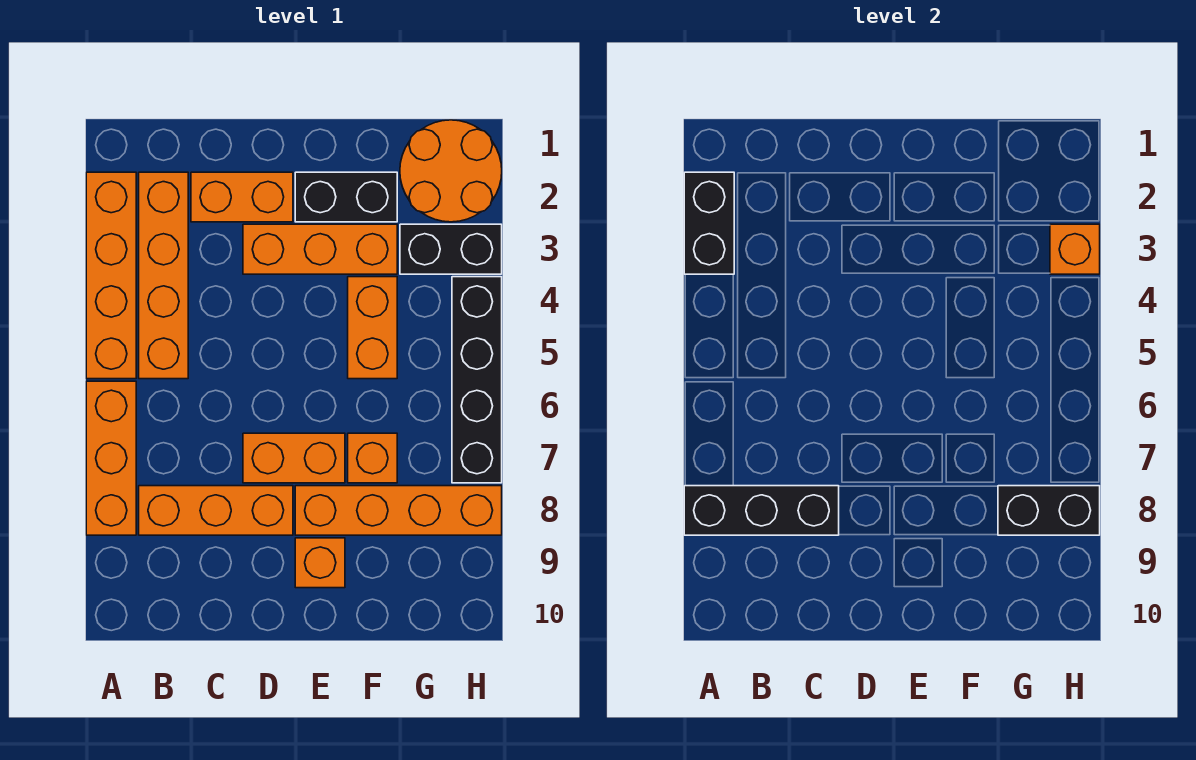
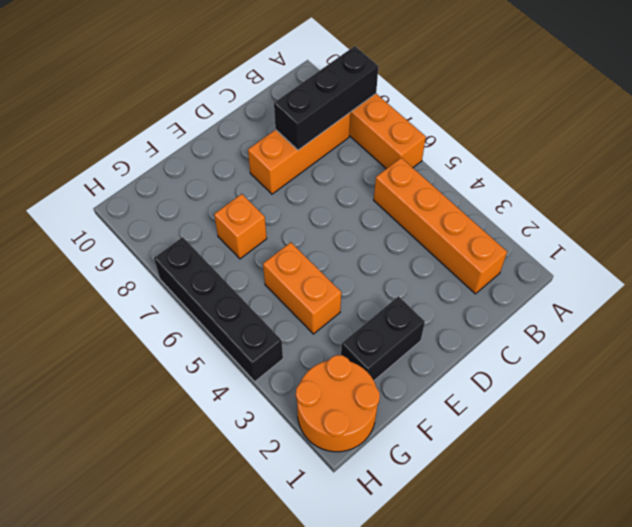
none -> orange 1x4 brick [86,172,136,379]
none -> orange 1x2 brick [191,172,293,222]
none -> orange 1x3 brick [243,224,397,274]

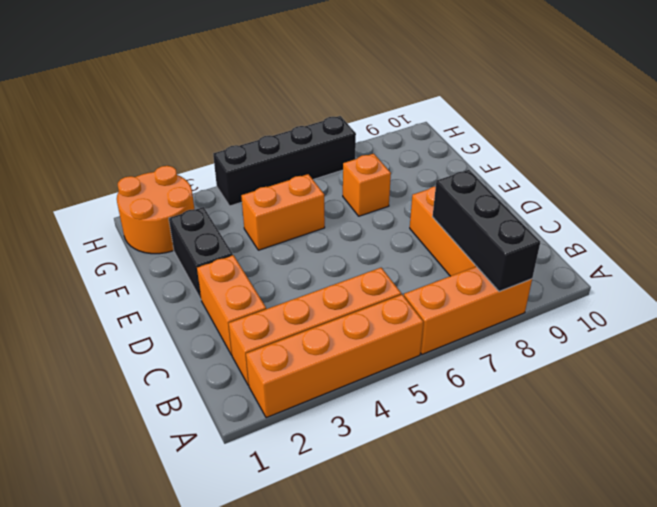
none -> orange 1x3 brick [243,224,397,274]
none -> orange 1x2 brick [243,433,345,483]
none -> orange 1x4 brick [295,486,502,535]

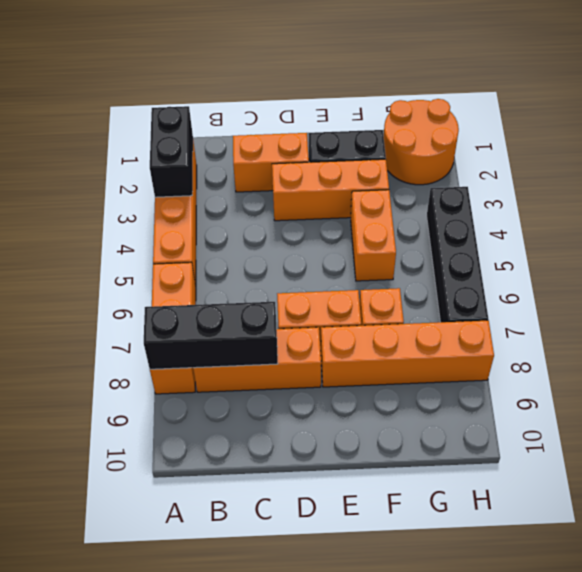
none -> orange 1x4 brick [139,172,188,379]
none -> orange 1x1 brick [295,538,345,588]
none -> black 1x2 brick [400,224,502,274]

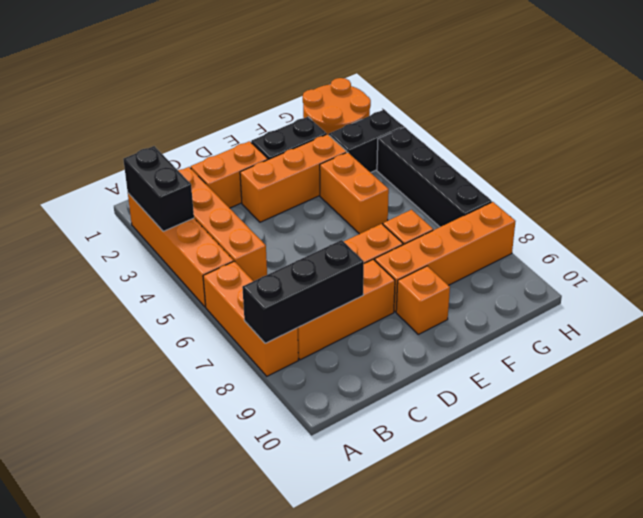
none -> black 1x2 brick [998,486,1100,535]
none -> orange 1x1 brick [1050,224,1100,274]

